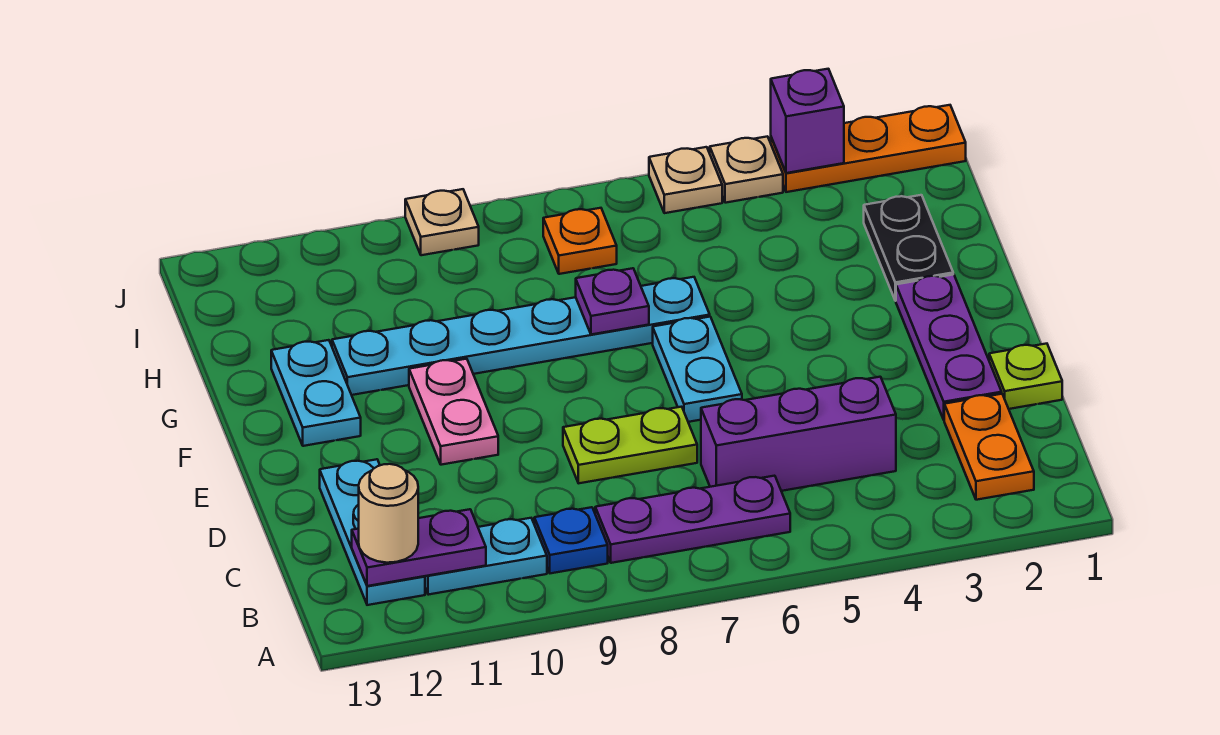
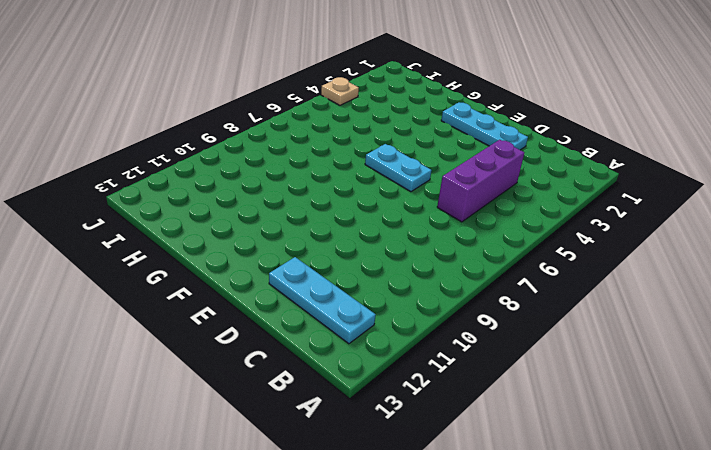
cyan 1x3 plate [441,103,528,150] -> purple 1x3 plate [896,274,1002,420]
none -> orange 1x2 plate [944,394,1034,500]
none -> purple 1x3 plate [595,476,790,563]
none -> blue 1x1 plate [534,507,608,573]

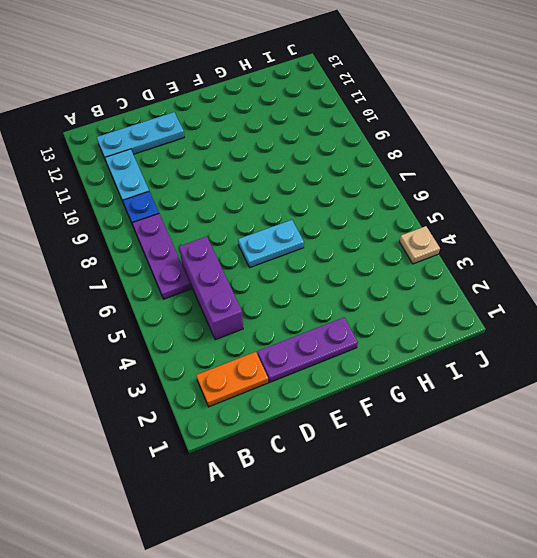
none -> lime 1x1 plate [989,344,1062,409]
none -> lime 1x2 plate [563,407,697,483]
none -> pink 1x2 plate [409,359,498,465]

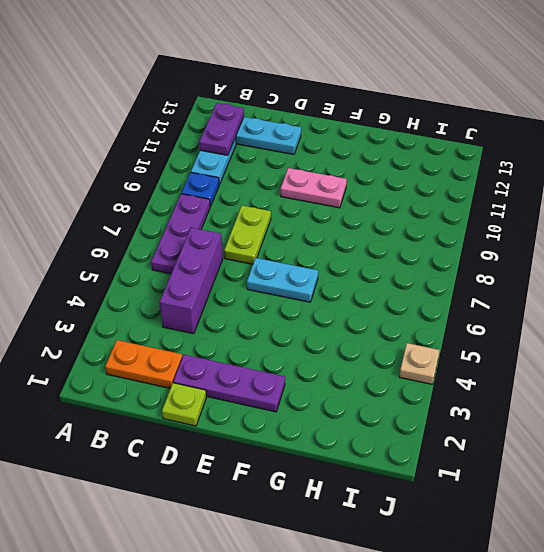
none -> cyan 1x2 plate [271,340,361,446]
none -> black 1x2 plate [864,195,953,301]
none -> cyan 1x6 plate [332,277,710,395]

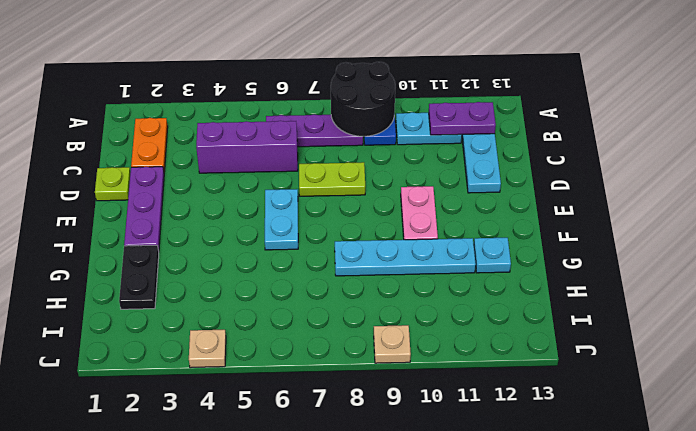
black 2x2 round brick [331,62,395,136] -> none
cyan 1x4 plate [335,238,476,276] -> cyan 1x6 plate [332,277,710,395]
cyan 1x1 plate [474,238,511,273] -> cyan 1x2 plate [271,340,361,446]
none -> orange 1x1 plate [543,208,617,274]
none -> orange 1x3 plate [771,105,966,192]
none -> tan 1x1 plate [649,147,722,213]

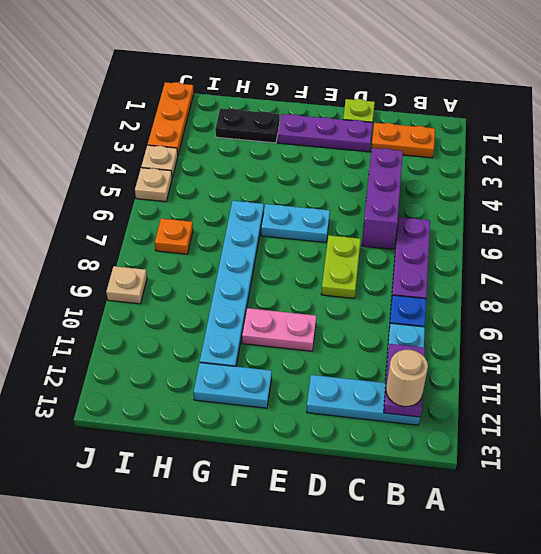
none -> purple 1x1 plate [576,268,649,335]
none -> purple 1x1 brick [771,69,844,173]

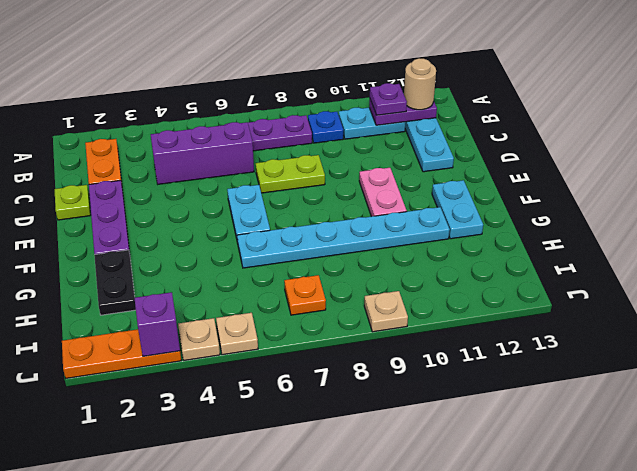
purple 1x1 plate [370,83,407,115] -> purple 1x1 plate moved to [576,268,649,335]

